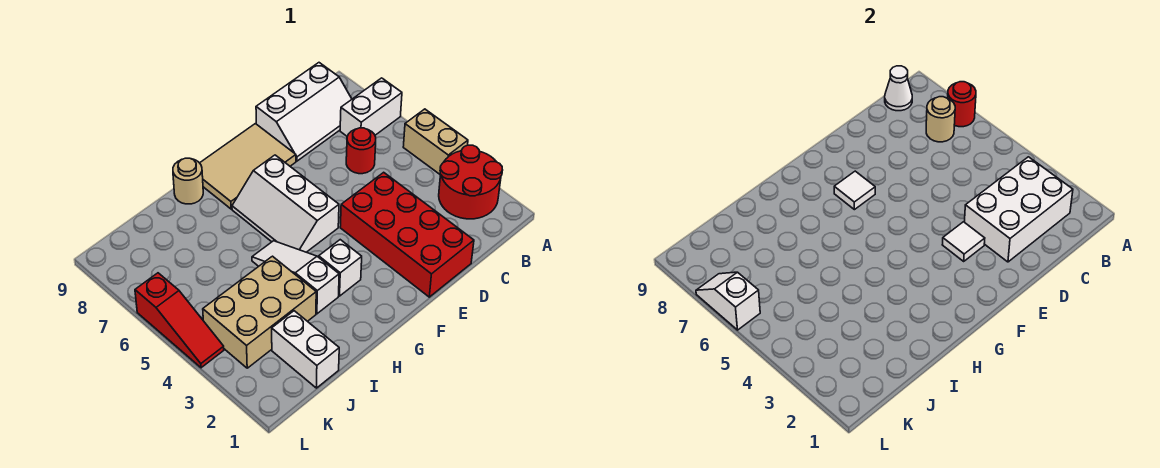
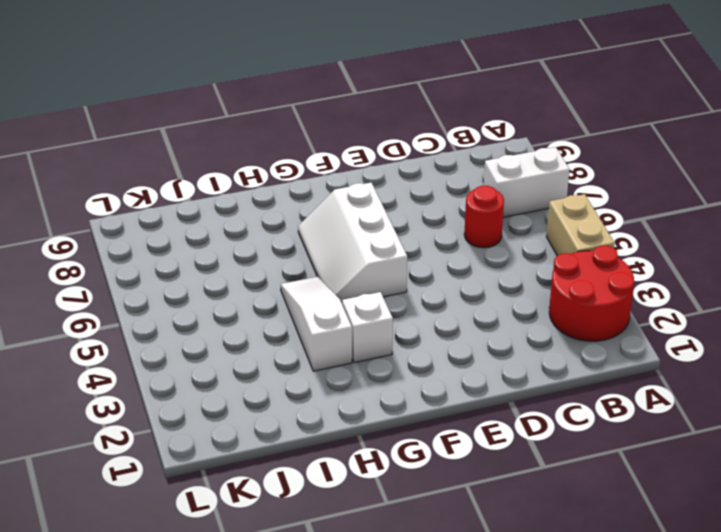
none -> white 2x3 slope [256,63,352,161]
none -> red 2x4 brick [340,172,474,297]
none -> tan 2x3 tile [200,124,296,209]

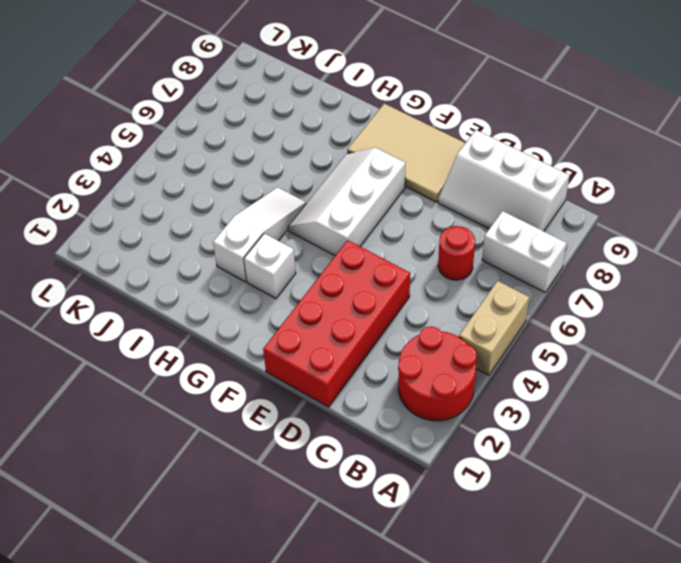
none -> tan 1x1 round brick [173,158,203,204]
none -> tan 2x3 brick [203,256,316,368]
none -> white 1x2 brick [272,311,339,388]

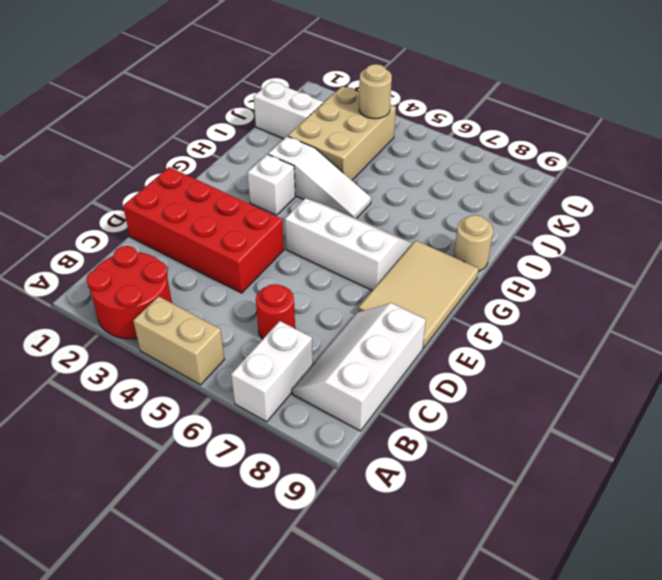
tan 1x1 round brick [359,64,392,119] -> tan 1x1 round brick moved to [926,97,955,142]
none -> red 1x3 slope [135,273,224,368]
none -> red 1x1 round brick [948,82,976,127]
none -> white 2x3 brick [964,157,1073,262]

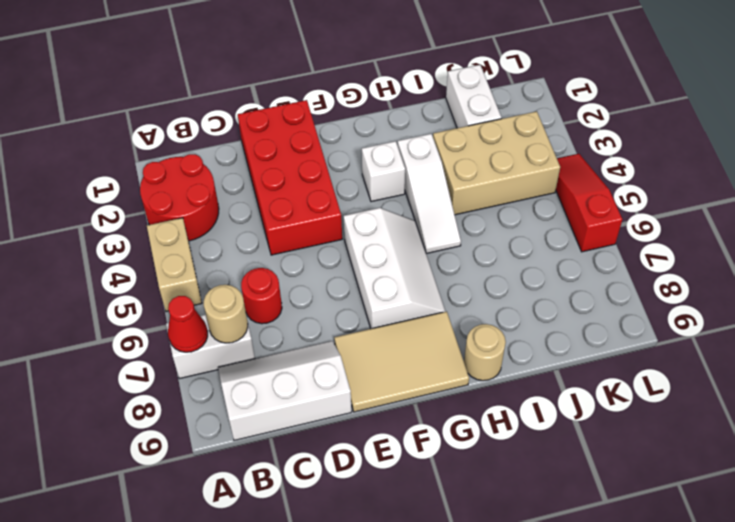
red 1x1 cone [168,296,208,352] -> red 1x1 round brick [948,82,976,127]
none -> white 2x3 brick [964,157,1073,262]
none -> white 1x1 cone [885,66,912,111]
none -> white 1x1 tile [942,222,985,261]

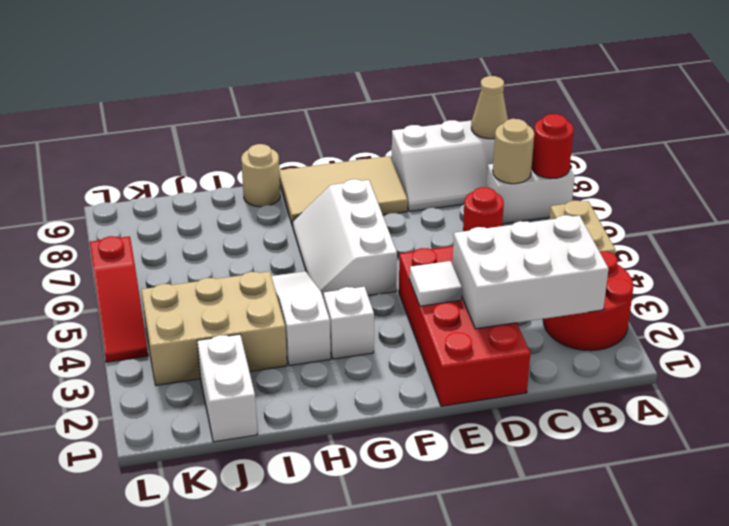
tan 1x1 cone [471,76,508,139] -> white 1x1 cone [885,66,912,111]
none -> white 1x1 tile [834,171,875,210]
none -> white 1x2 slope [696,272,760,330]

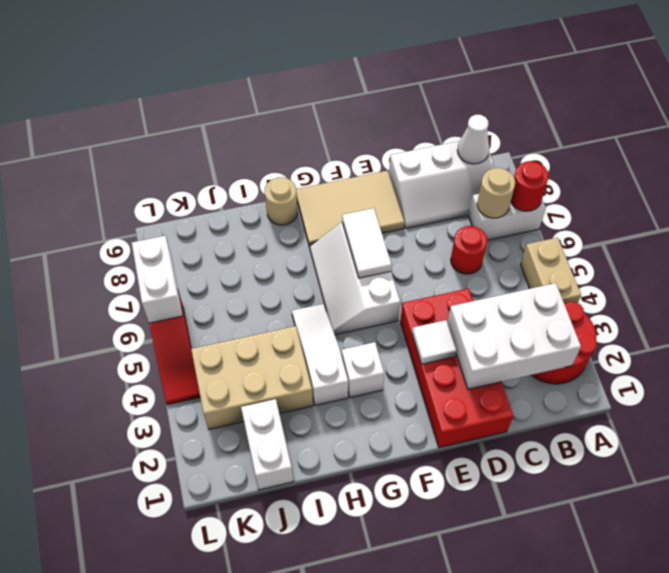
white 1x2 tile [342,208,392,278] -> white 1x1 tile [834,171,875,210]
white 1x2 brick [132,236,183,323] -> white 1x2 slope [696,272,760,330]

